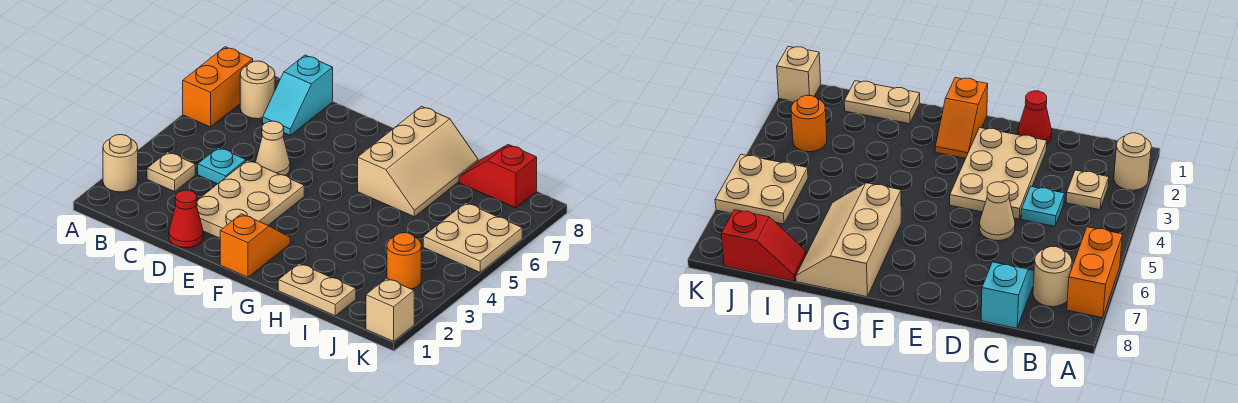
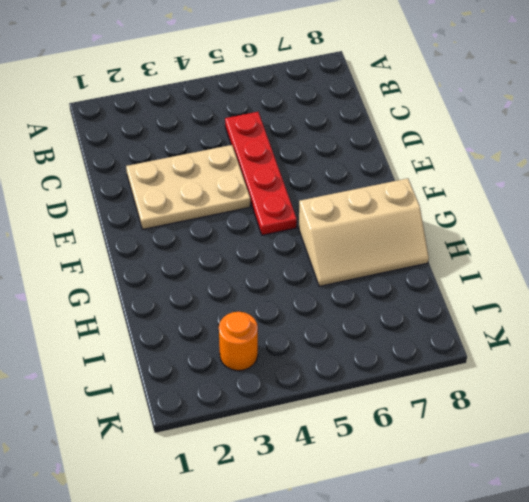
red 1x4 plate [225,112,297,235] -> tan 1x1 cone [255,121,290,175]
none -> tan 1x1 round brick [103,135,138,192]
none -> orange 1x2 brick [183,47,253,127]
none -> tan 1x1 plate [147,152,195,192]

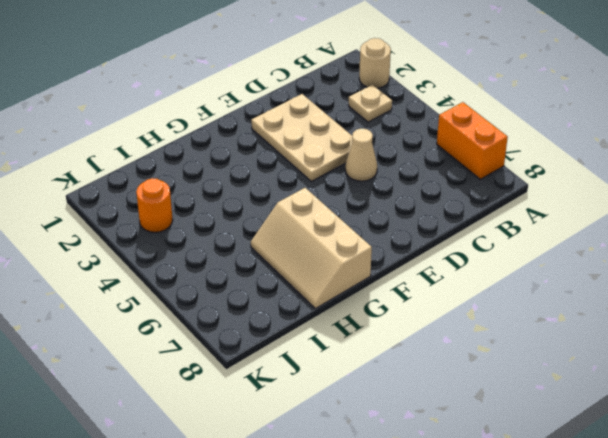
none -> tan 1x1 round brick [240,61,275,119]
none -> cyan 1x1 plate [198,148,246,184]
none -> cyan 1x2 slope [263,55,333,135]

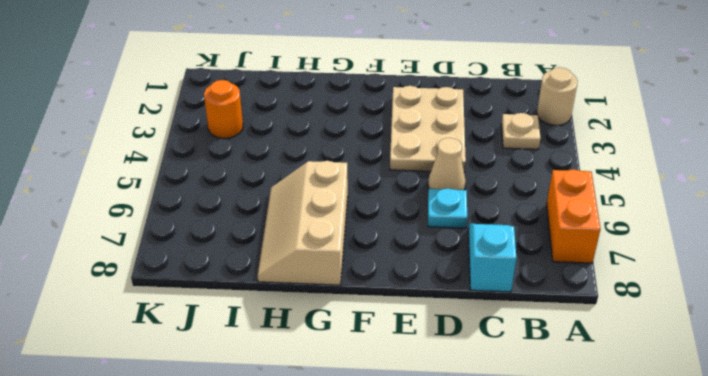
cyan 1x1 plate [428,188,467,228] -> cyan 1x1 plate moved to [198,148,246,184]
none -> tan 1x1 round brick [240,61,275,119]
none -> red 1x1 cone [169,190,203,248]
none -> orange 1x2 slope [220,214,290,277]

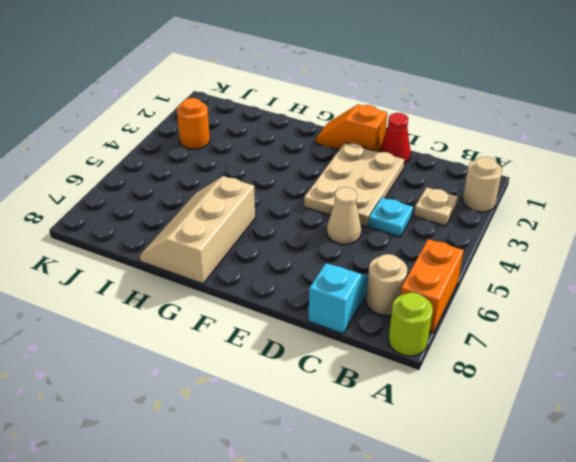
lime 1x1 round brick [389,292,433,356] -> none
orange 1x2 slope [316,104,387,152] -> orange 1x2 slope turned to [220,214,290,277]
none -> tan 1x2 plate [278,263,356,316]
none -> red 1x2 slope [459,145,537,208]
none -> tan 2x2 plate [423,203,522,272]

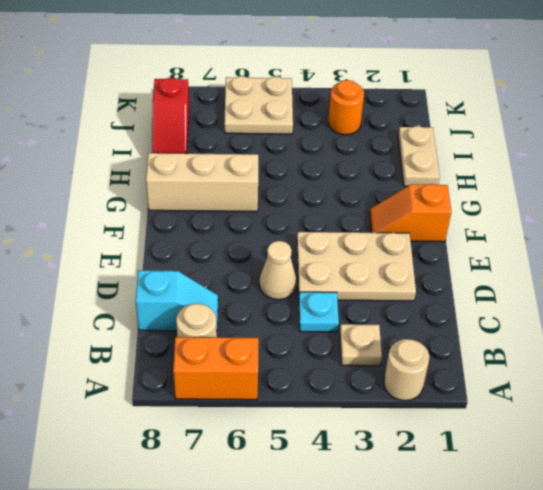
none -> red 1x1 cone [169,190,203,248]
none -> tan 1x1 brick [366,278,414,341]

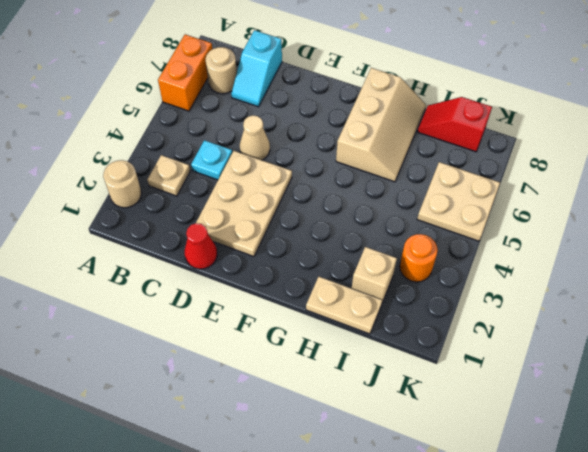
tan 1x1 brick [352,247,397,303] -> tan 1x1 brick moved to [366,278,414,341]
none -> orange 1x2 slope [220,214,290,277]

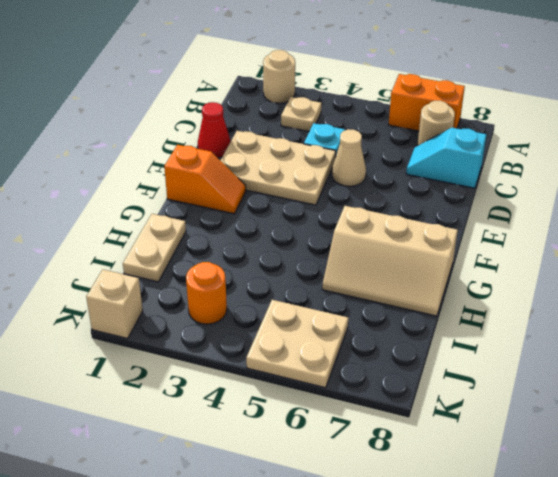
none -> red 1x2 slope [459,145,537,208]

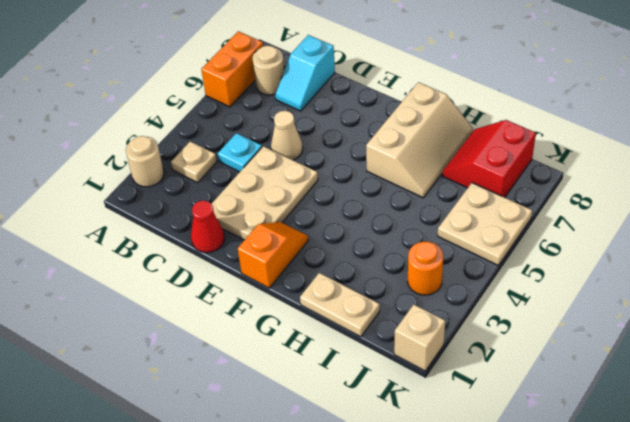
red 2x2 slope [442,120,536,197] -> red 1x2 slope [459,145,537,208]

